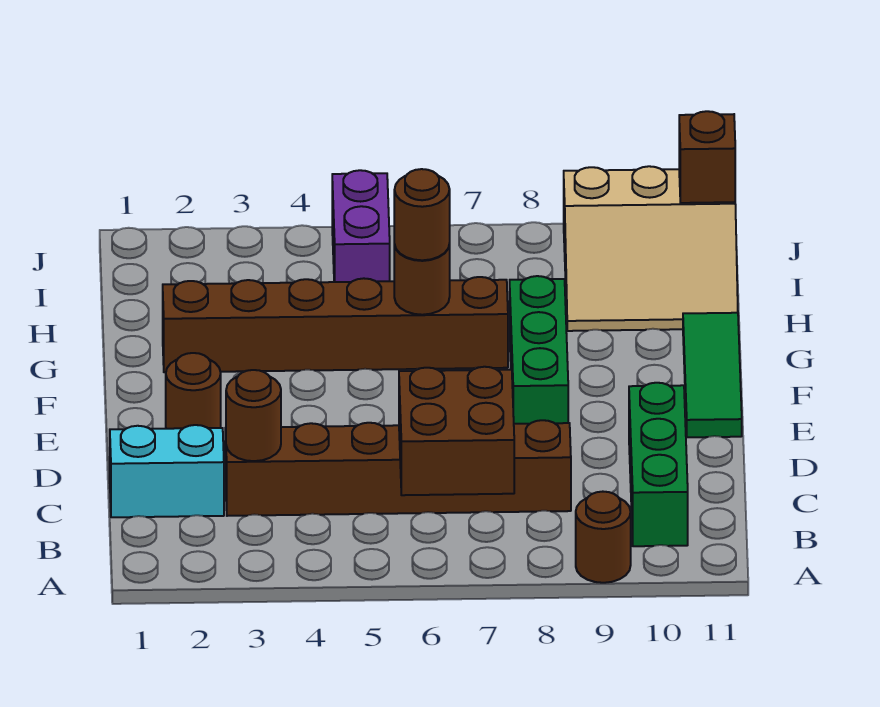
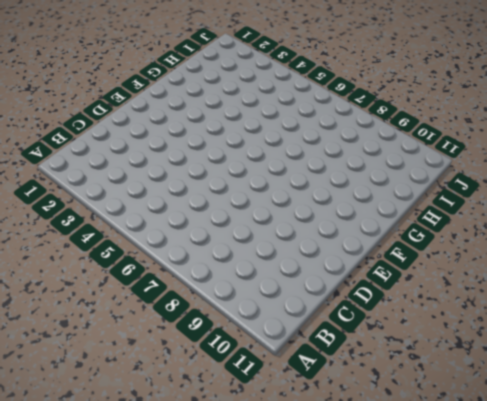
none -> brown 1x1 round brick [576,492,631,583]
none -> green 1x3 brick [629,383,688,546]
none -> cyan 1x2 brick [110,425,224,517]

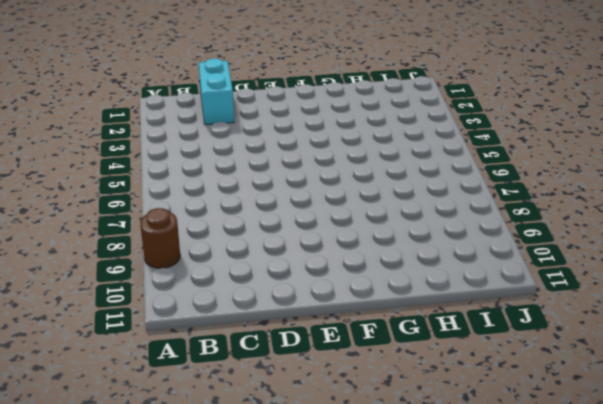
none -> green 1x3 brick [629,383,688,546]
none -> brown 1x6 brick [225,420,571,516]
none -> brown 1x1 round brick [166,353,221,429]

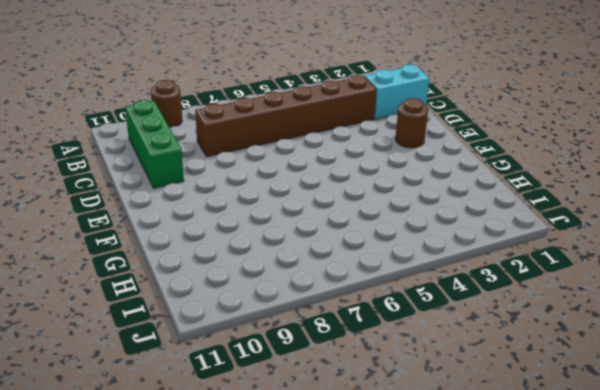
none -> green 1x3 brick [510,276,568,424]
none -> green 1x3 tile [683,313,742,437]
none -> brown 1x6 brick [163,277,508,372]

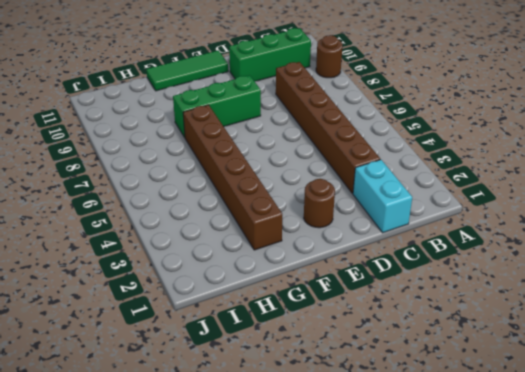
none -> tan 3x3 slope [564,166,738,331]
none -> purple 1x2 brick [332,170,390,282]
none -> brown 2x2 brick [399,367,514,495]

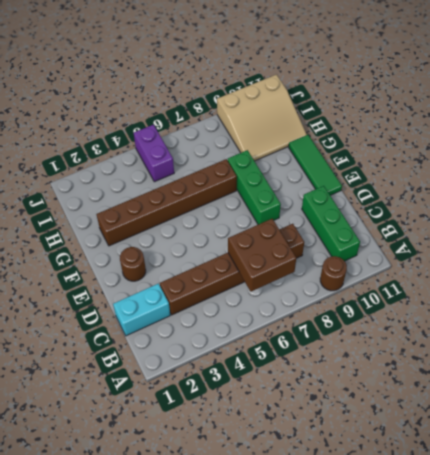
none -> brown 1x1 round brick [226,370,281,461]
none -> brown 1x1 round brick [394,244,450,315]
none -> brown 1x1 brick [679,111,735,203]

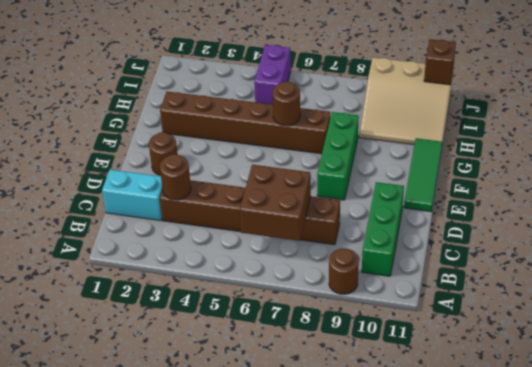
none -> brown 1x1 round brick [394,169,450,260]

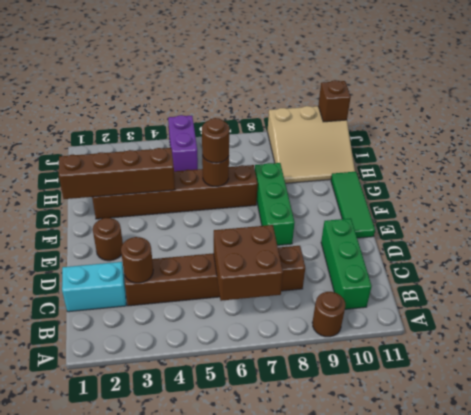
brown 1x4 brick [59,148,175,199] -> none

